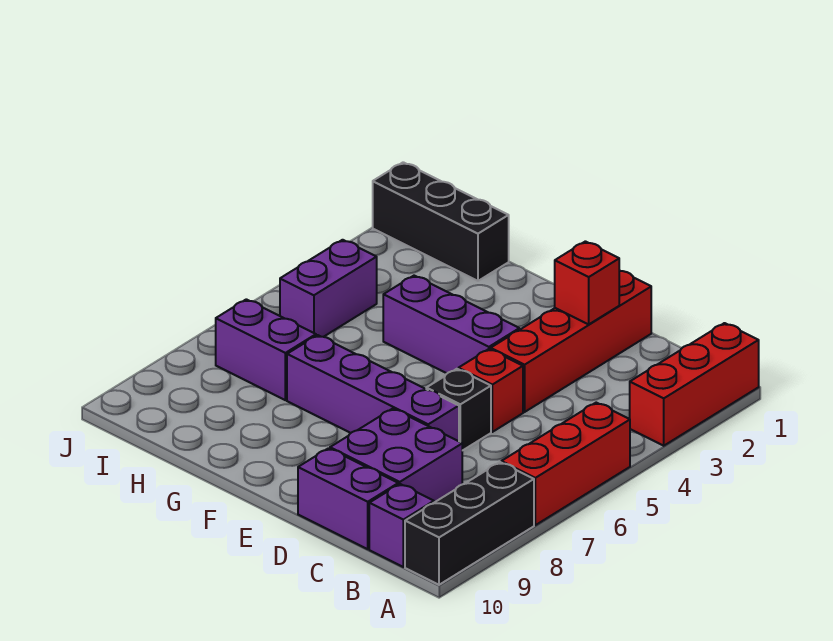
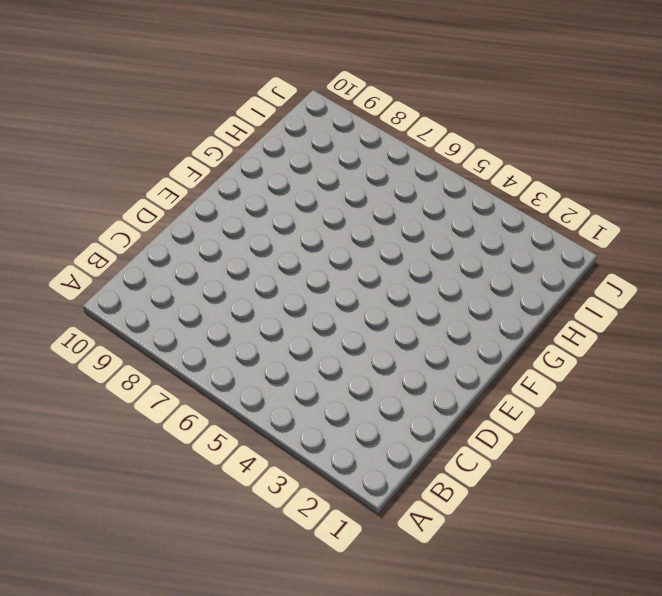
none -> red 1x3 brick [630,323,759,446]
none -> red 1x3 brick [501,403,630,525]
none -> black 1x3 brick [405,462,534,585]

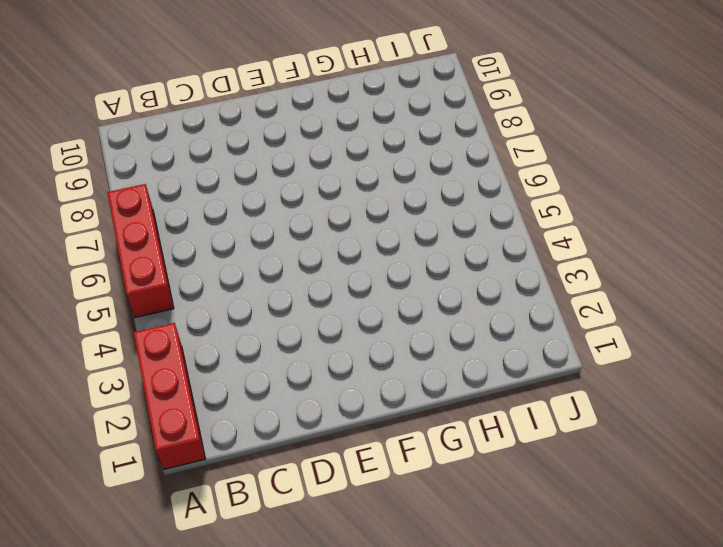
none -> black 1x3 brick [405,462,534,585]
none -> purple 1x1 brick [369,484,434,567]
none -> purple 2x2 brick [330,409,462,502]

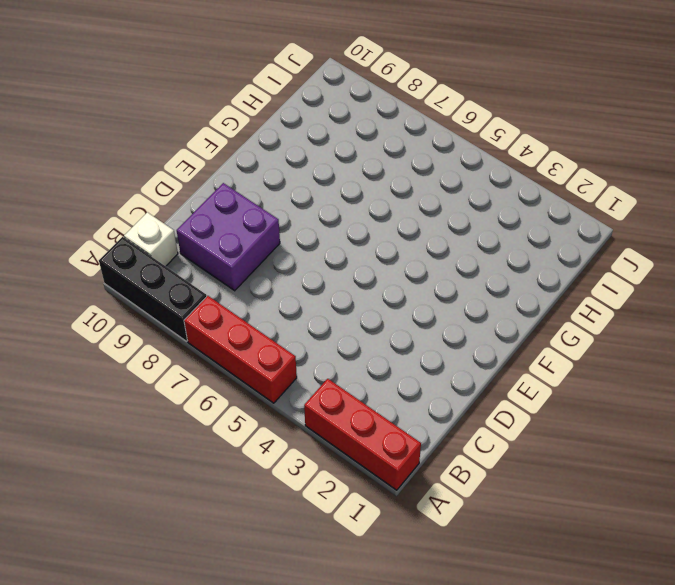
white 1x1 brick [124,212,178,266] -> purple 1x1 brick [369,484,434,567]
none -> purple 1x2 brick [298,448,398,549]
none -> red 1x4 brick [491,270,651,412]
none -> red 1x1 brick [458,349,523,432]

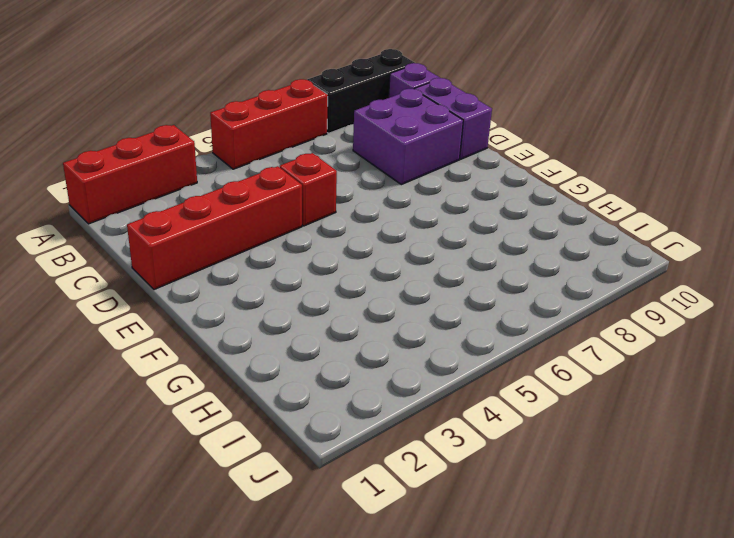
none -> black 1x1 brick [426,369,491,451]
none -> purple 1x4 brick [287,335,459,441]
none -> purple 1x3 brick [383,276,519,373]

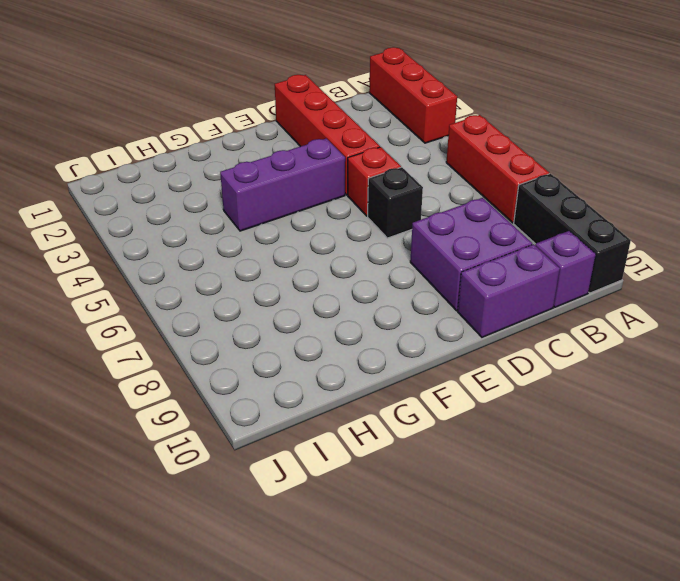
none -> purple 1x4 brick [287,335,459,441]
none -> black 1x3 brick [373,162,509,281]
none -> purple 1x2 brick [216,299,316,400]

